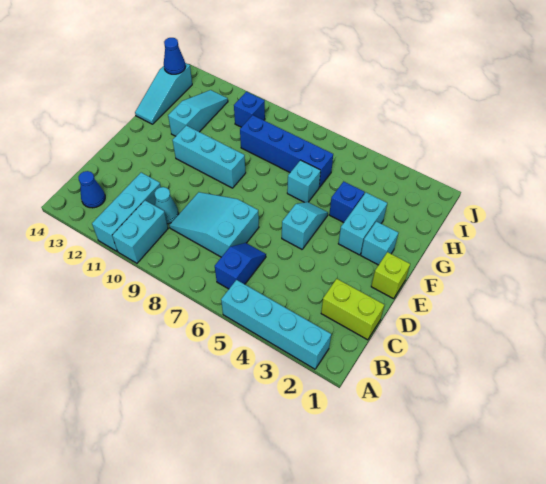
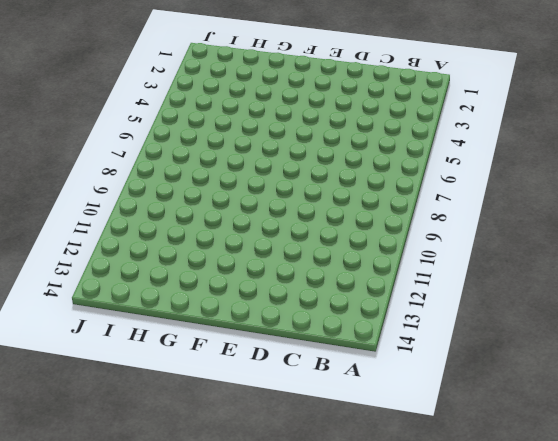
none -> cyan 1x4 brick [221,280,331,369]
none -> cyan 1x2 brick [112,201,168,263]
none -> cyan 1x3 brick [92,173,161,251]

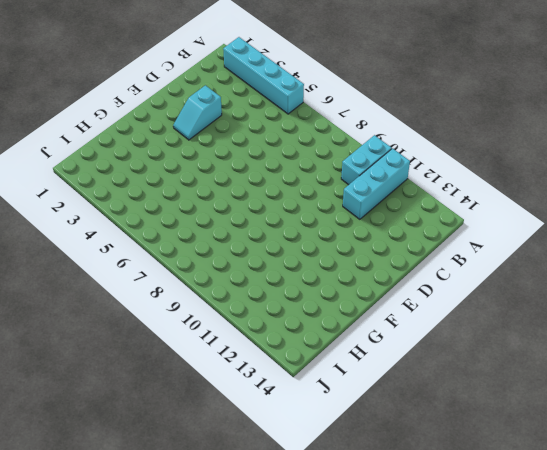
cyan 1x2 slope [173,85,222,140] -> cyan 1x2 slope moved to [282,202,328,249]
none -> blue 1x2 slope [215,243,266,289]
none -> blue 1x1 cone [79,171,105,208]
none -> lime 1x2 brick [321,279,384,340]

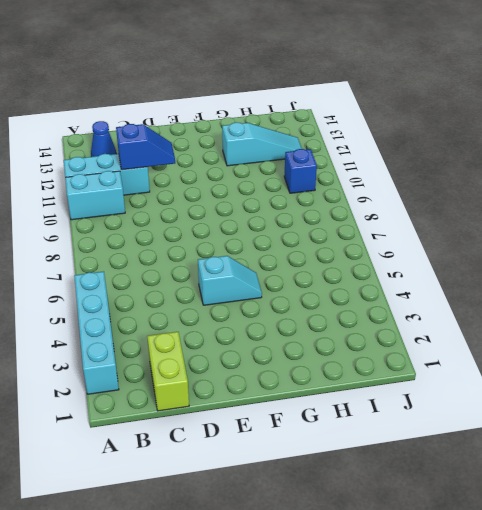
blue 1x2 slope [116,124,175,170] -> blue 1x2 slope moved to [215,243,266,289]
none -> cyan 2x3 slope [169,192,259,257]
none -> cyan 1x1 cone [155,187,179,224]
none -> lime 1x1 brick [371,252,410,299]

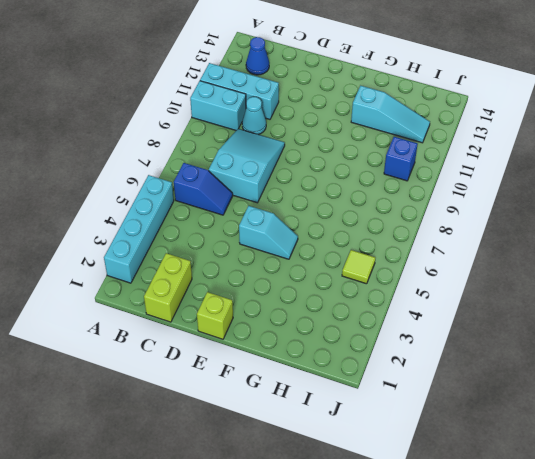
lime 1x1 tile [342,250,375,284] -> none
none -> cyan 1x1 brick [361,221,398,265]
none -> cyan 1x2 brick [338,193,387,255]
none -> cyan 1x3 brick [172,126,246,188]

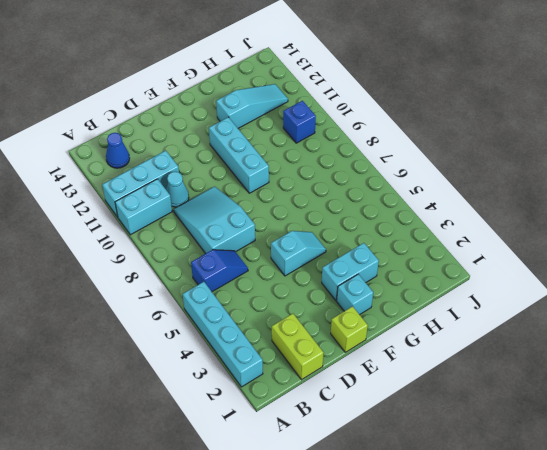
none -> blue 1x1 brick [329,181,365,223]
none -> cyan 1x1 brick [287,160,321,202]
none -> cyan 1x3 slope [135,63,192,124]

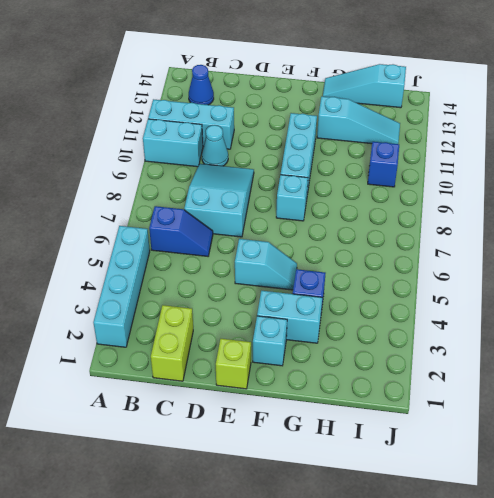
cyan 1x1 brick [276,175,308,221] -> cyan 1x1 brick moved to [287,160,321,202]
none -> blue 1x4 brick [240,115,333,187]
none -> blue 1x1 cone [164,38,186,74]

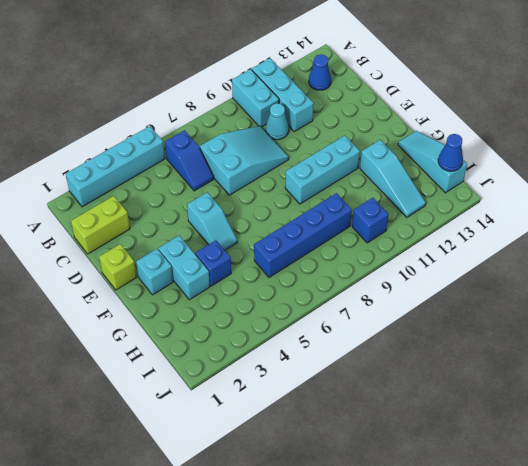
none -> cyan 1x1 brick [287,160,321,202]

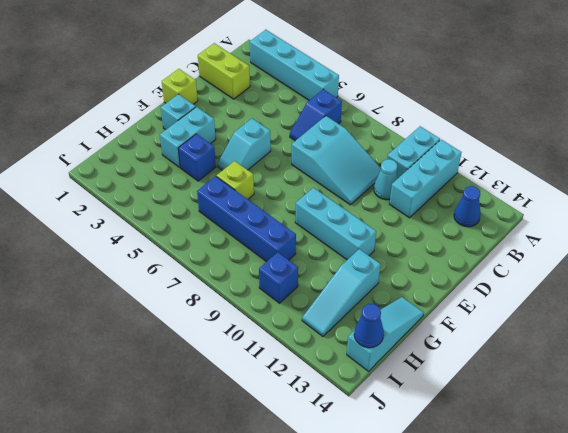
lime 1x1 brick [217,161,254,199] -> cyan 1x1 brick [287,160,321,202]

